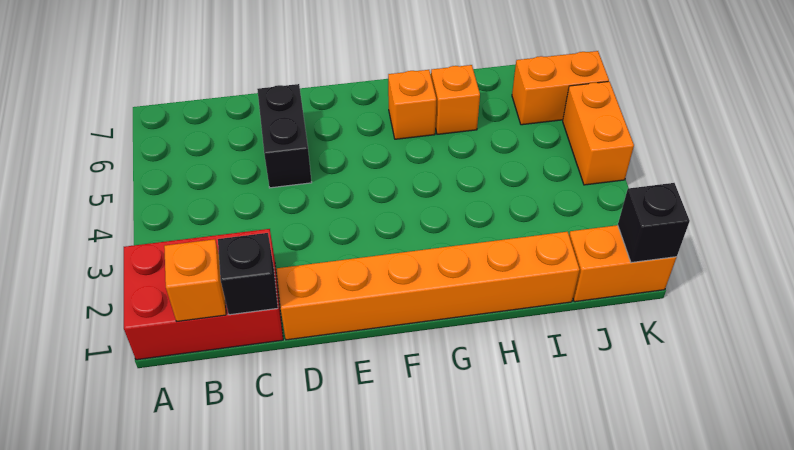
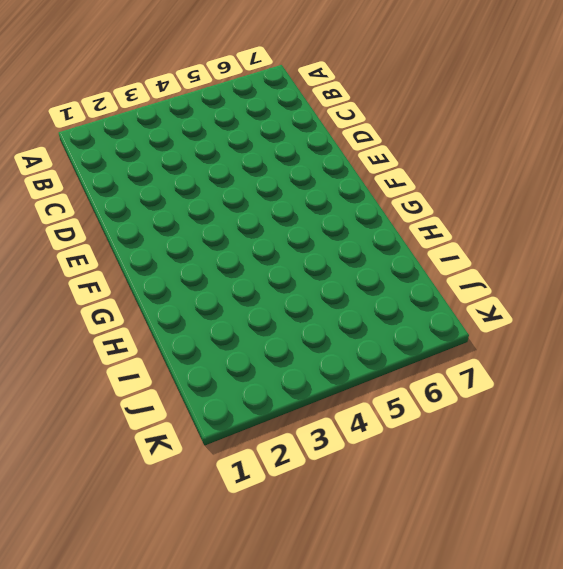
none -> red 2x3 brick [124,229,283,360]
none -> orange 1x6 brick [276,232,580,340]

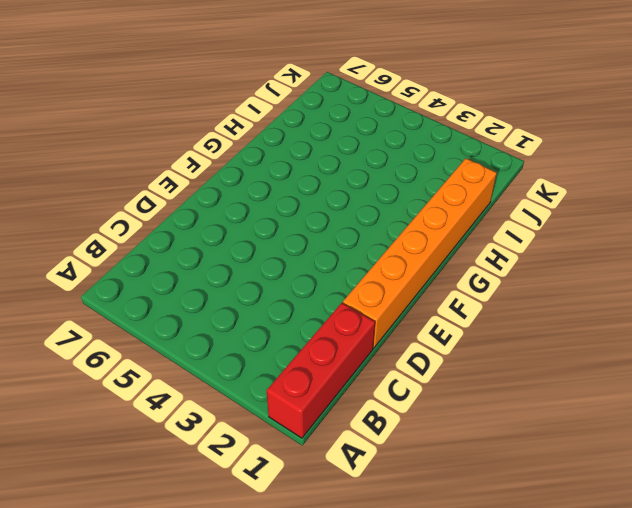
red 1x3 brick [267,303,375,438] -> red 2x3 brick [124,229,283,360]
none -> black 1x2 brick [257,84,312,188]
none -> orange 1x1 brick [388,70,436,139]

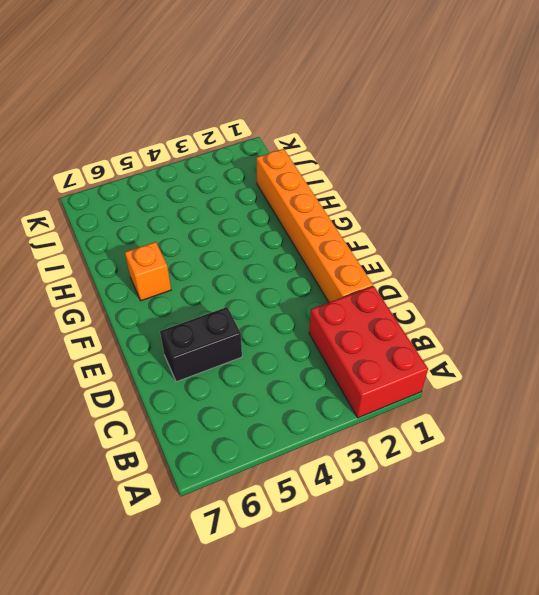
none -> orange 1x1 brick [431,65,480,134]
none -> orange 1x2 brick [569,225,677,302]

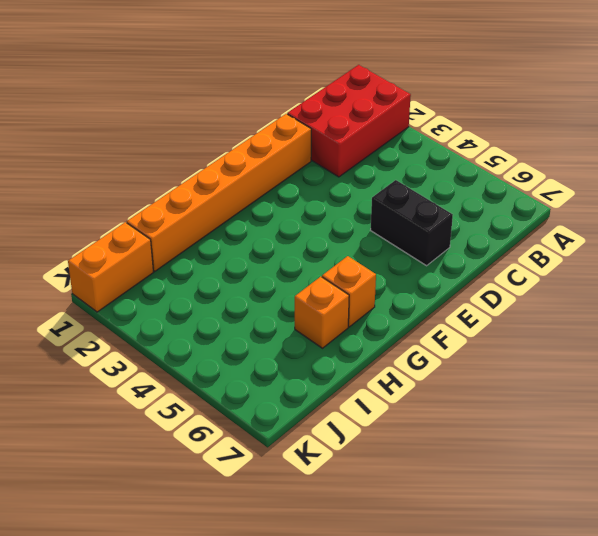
none -> orange 1x2 brick [512,51,609,125]
none -> orange 1x2 brick [563,81,634,185]

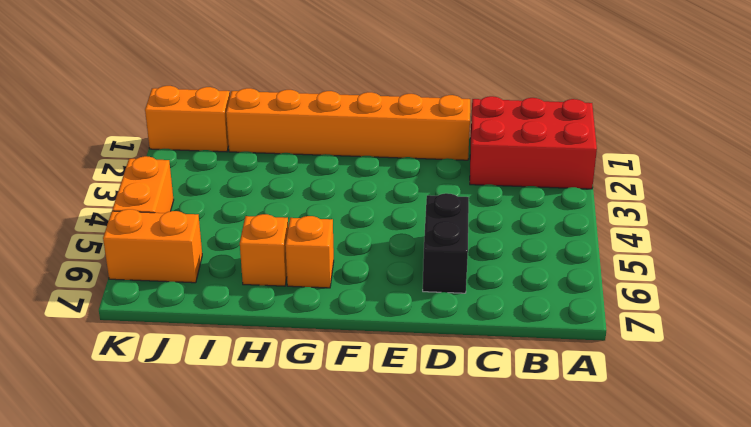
none -> orange 1x1 brick [164,239,226,321]
none -> black 1x1 brick [218,233,278,315]

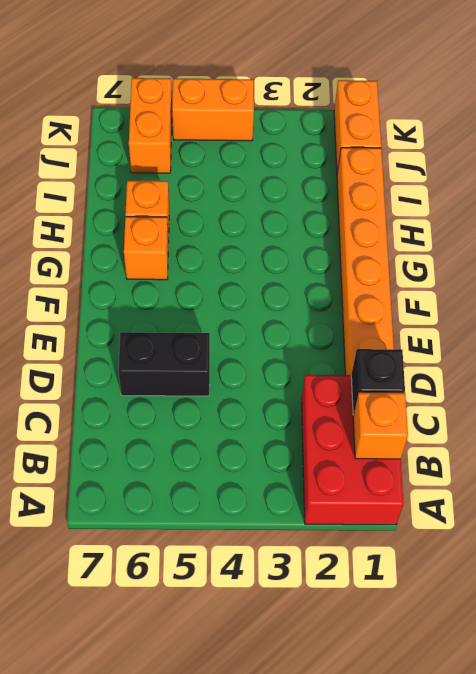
none -> black 1x1 brick [618,183,690,263]

